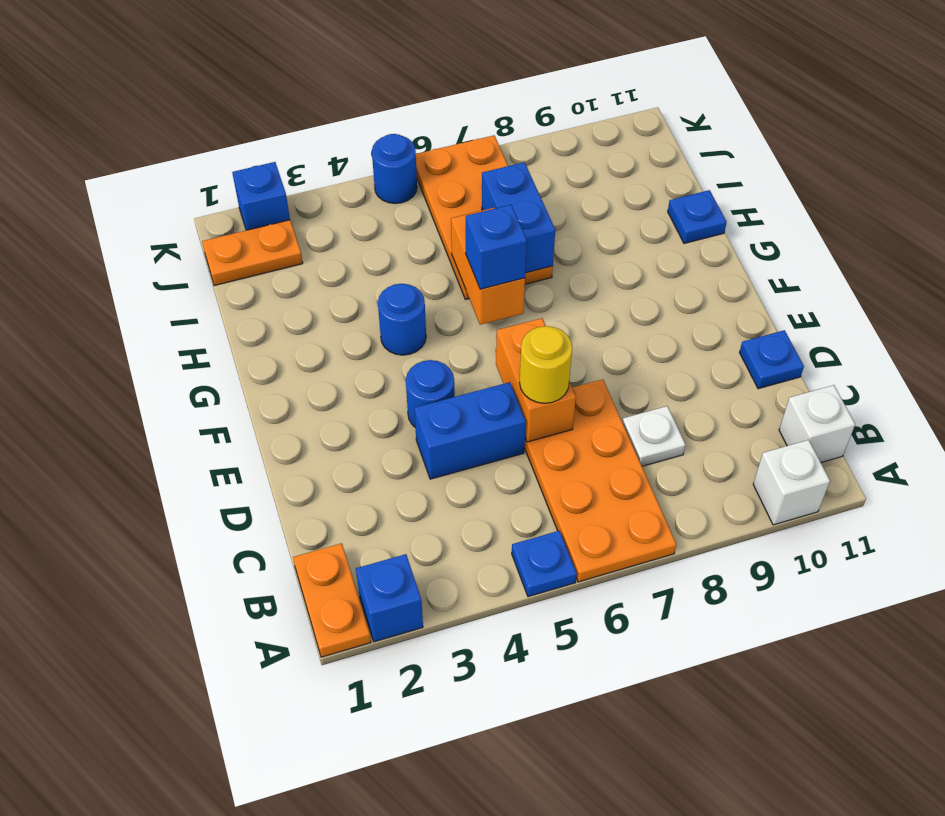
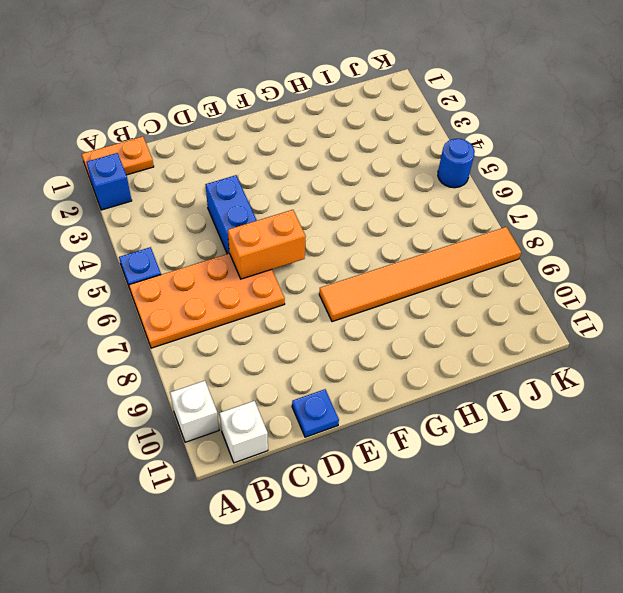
orange 1x6 tile [319,227,521,322] -> none
none -> white 1x1 plate [622,406,685,466]
none -> blue 1x1 round brick [406,360,455,427]
none -> blue 1x1 round brick [378,284,426,355]

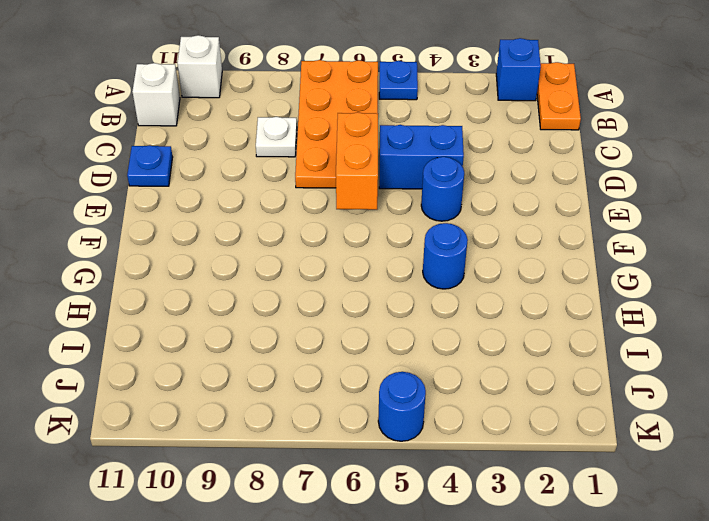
none -> orange 2x4 plate [416,135,553,300]
none -> blue 1x1 plate [668,190,727,243]
none -> orange 1x2 plate [202,220,303,286]

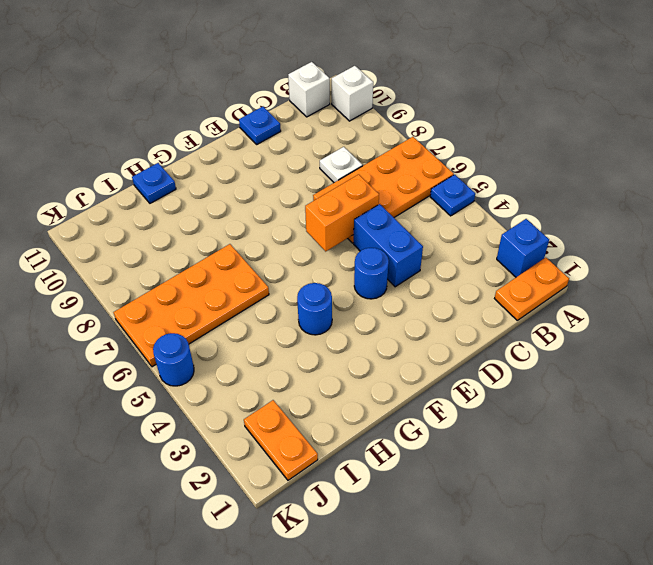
none -> blue 1x1 brick [232,162,290,230]
none -> orange 1x2 brick [451,208,525,325]
none -> blue 1x2 brick [482,162,555,273]

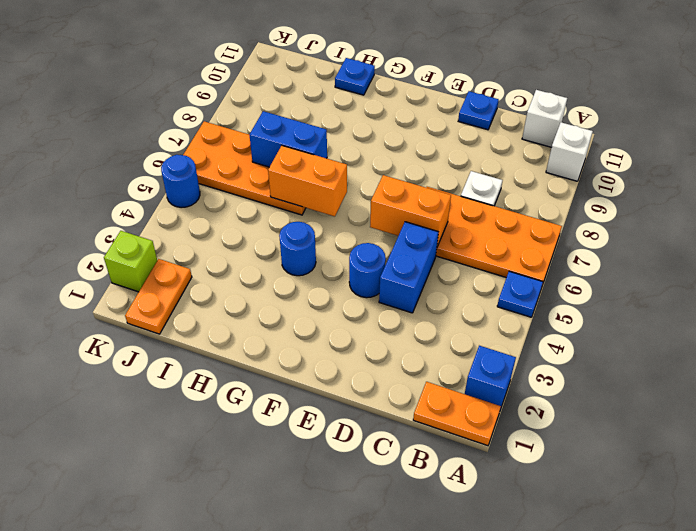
lime 1x1 brick [104,231,157,292] -> blue 1x1 brick [232,162,290,230]
none -> yellow 1x1 round brick [520,326,572,403]
none -> blue 1x1 brick [466,205,527,289]

